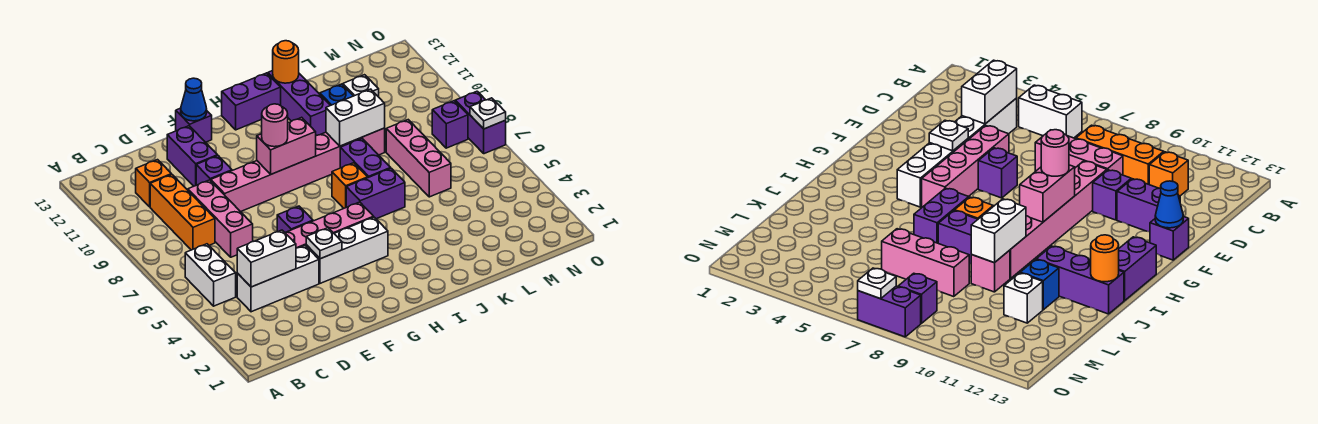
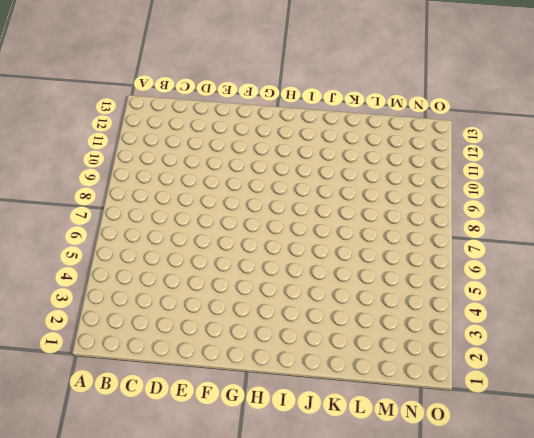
none -> white 1x2 brick [185,244,236,306]
none -> white 1x3 brick [237,246,319,312]
none -> orange 1x3 brick [150,175,215,250]
none -> orange 1x1 brick [136,160,171,207]

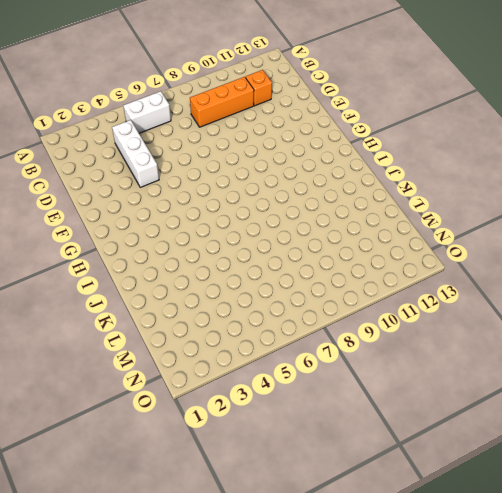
none -> pink 1x3 brick [188,180,253,257]
none -> pink 1x4 brick [285,202,374,248]
none -> pink 1x6 brick [211,132,362,212]
none -> purple 1x1 brick [196,156,232,185]

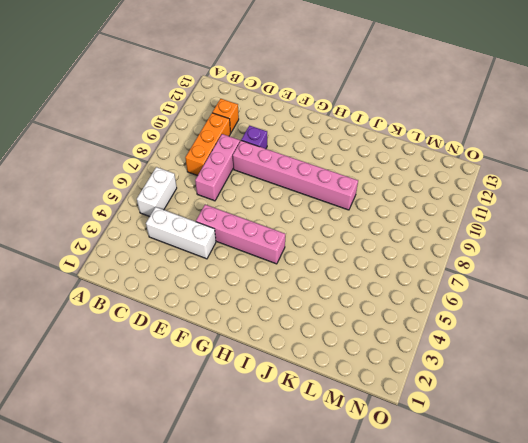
none -> purple 1x2 brick [167,126,218,186]
none -> white 1x3 brick [306,217,388,283]
none -> purple 1x1 brick [277,206,313,232]
none -> purple 1x1 brick [176,108,212,142]

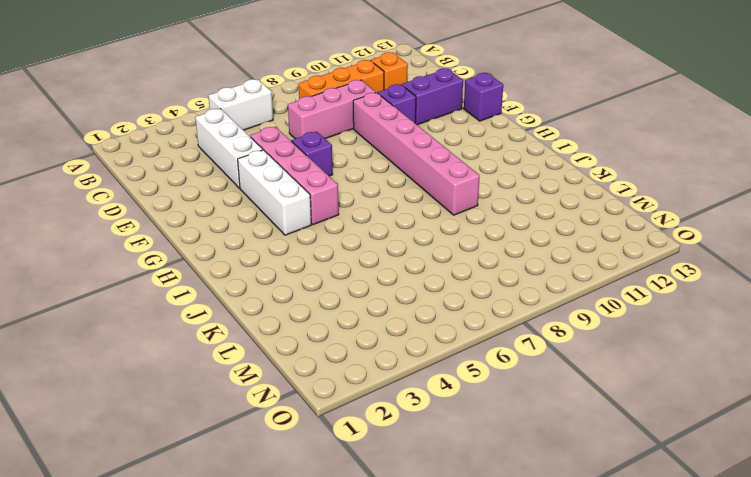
none -> purple 1x2 brick [222,73,281,130]
none -> purple 1x2 brick [346,168,405,219]
none -> orange 1x1 brick [332,163,368,208]
none -> purple 1x2 brick [340,139,391,178]

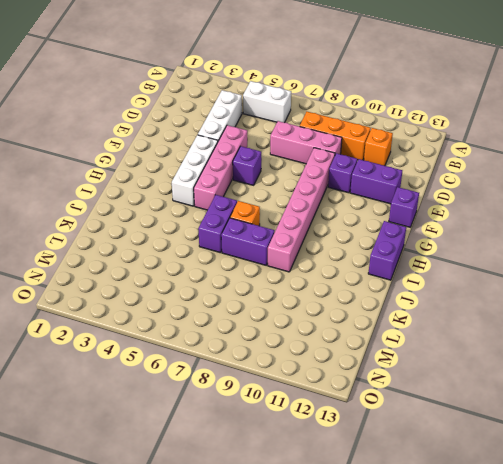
none -> purple 1x3 brick [268,71,330,135]
none -> pink 1x1 brick [362,128,385,155]
none -> blue 1x1 brick [320,84,353,106]
none -> pink 1x3 brick [386,120,451,197]

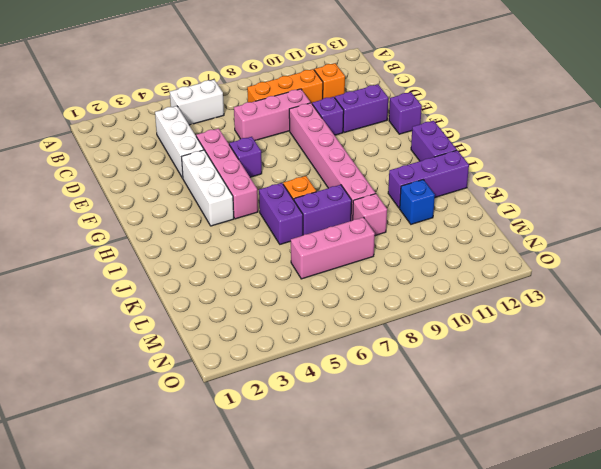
none -> white 1x1 brick [343,75,379,97]
none -> purple 1x1 brick [432,101,468,148]
none -> purple 1x2 brick [455,91,506,154]
none -> white 1x2 brick [237,230,296,287]

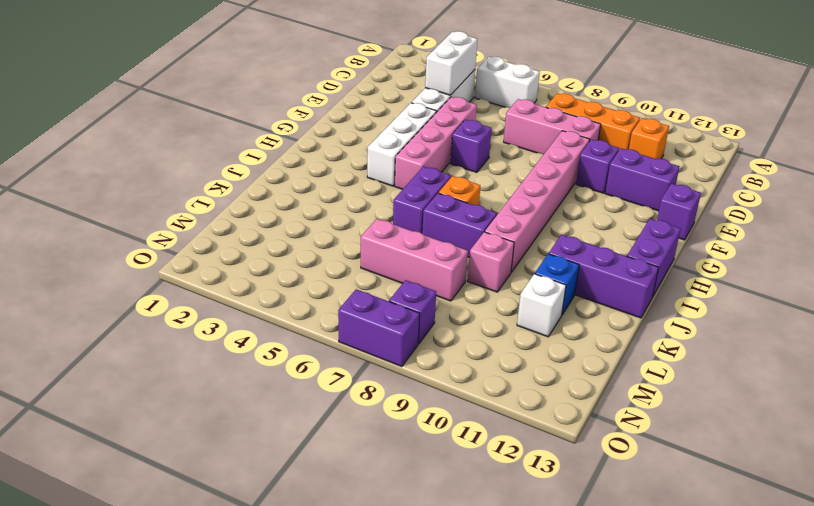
none -> white 1x1 plate [306,228,342,259]
none -> blue 1x1 cone [181,78,207,121]
none -> pink 1x2 brick [257,117,316,174]
none -> white 1x2 brick [326,89,385,146]

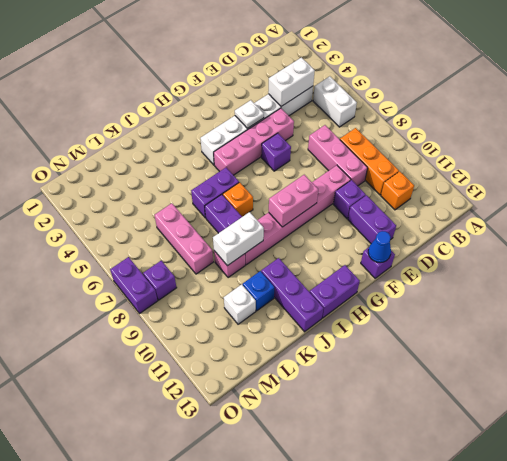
none -> orange 1x1 round brick [273,41,299,83]
none -> white 1x1 plate [470,98,506,129]
none -> pink 1x1 round brick [262,104,288,147]

